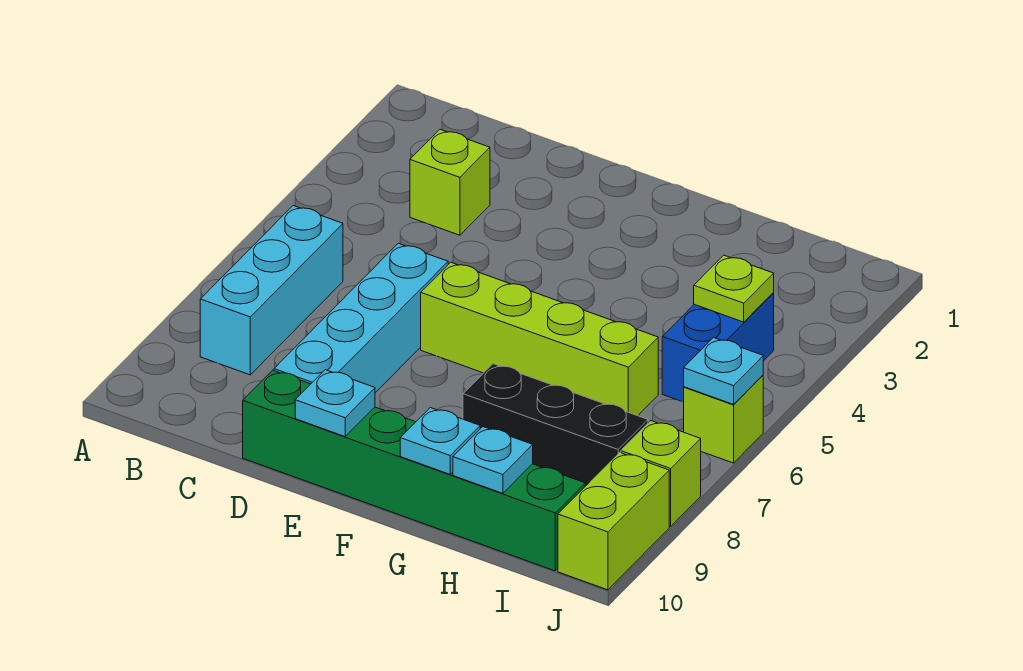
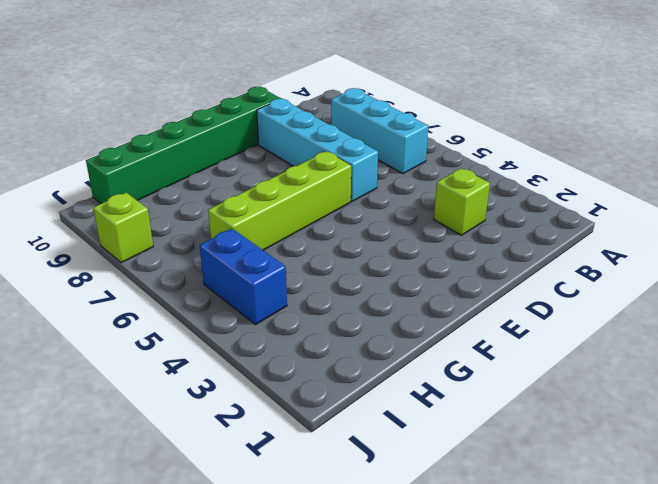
none -> black 1x3 brick [463,364,648,486]
none -> lime 1x1 brick [684,375,763,463]
none -> lime 1x2 brick [558,452,669,590]

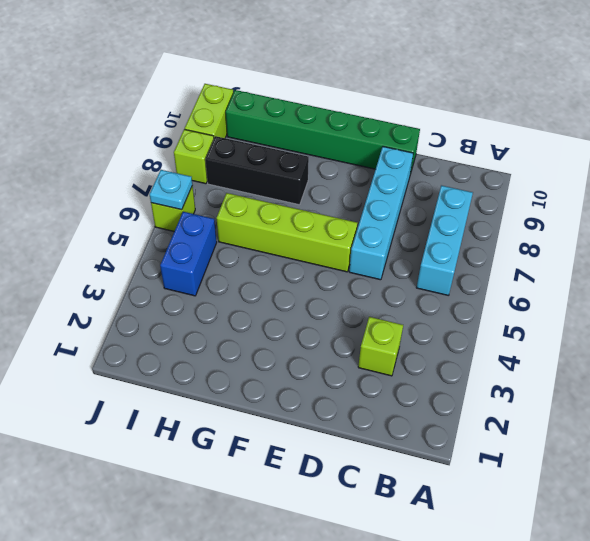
none -> cyan 1x1 plate [295,370,375,436]
none -> cyan 1x1 plate [400,408,480,474]
none -> cyan 1x1 plate [453,427,533,493]

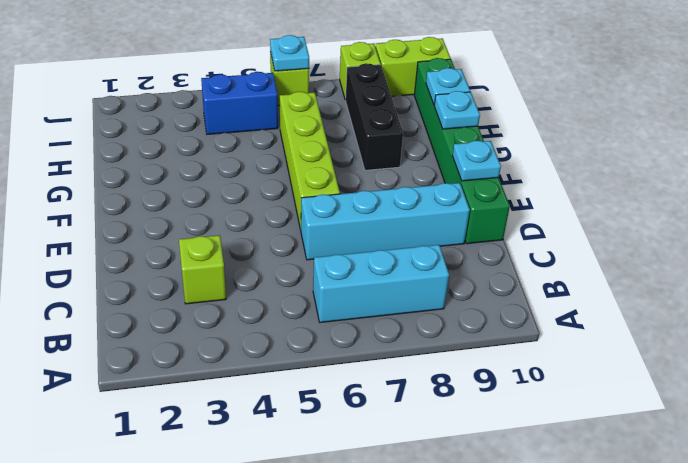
none -> lime 1x1 plate [694,255,774,322]

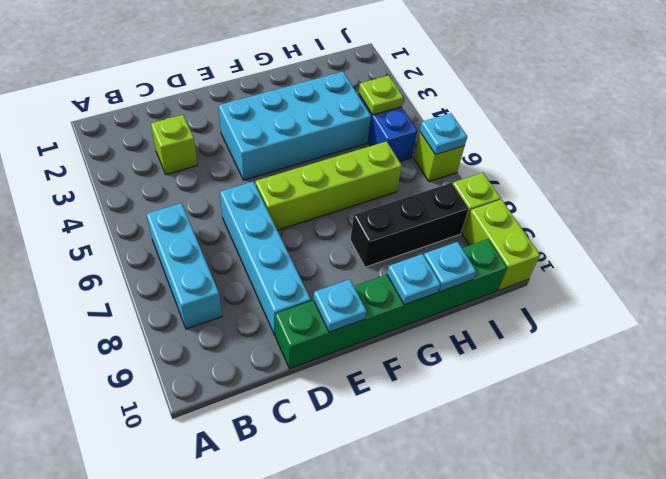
cyan 2x4 brick [218,72,371,180] -> none

